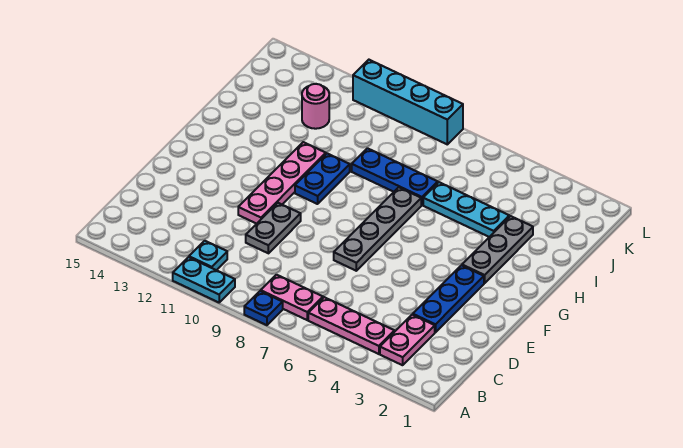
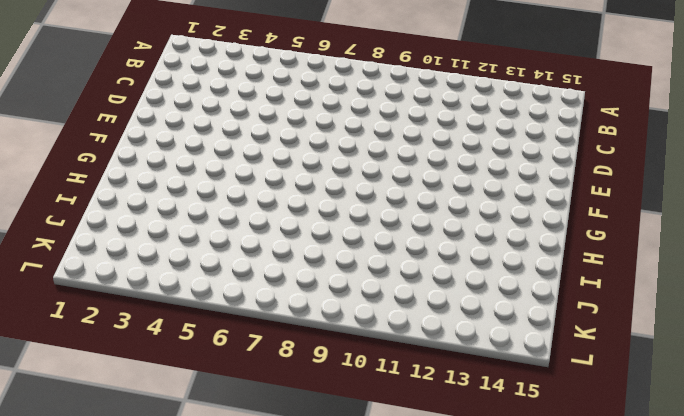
none -> blue 1x1 plate [244,291,283,325]
none -> cyan 1x2 plate [173,257,235,302]
none -> pink 1x2 plate [380,315,435,365]

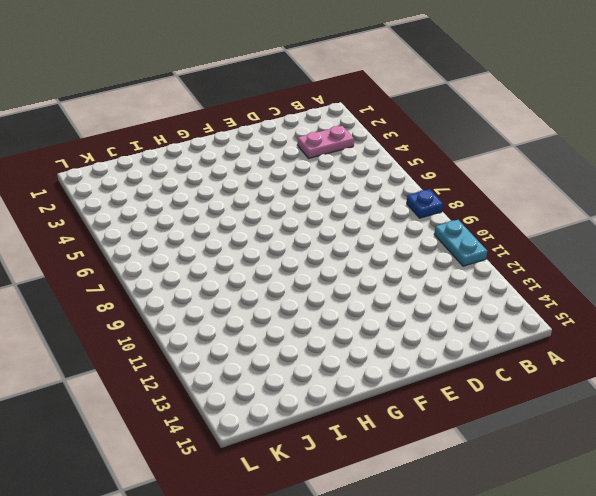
none -> pink 1x3 plate [308,297,394,354]
none -> pink 1x2 plate [261,275,323,320]
none -> cyan 1x1 plate [189,241,227,270]

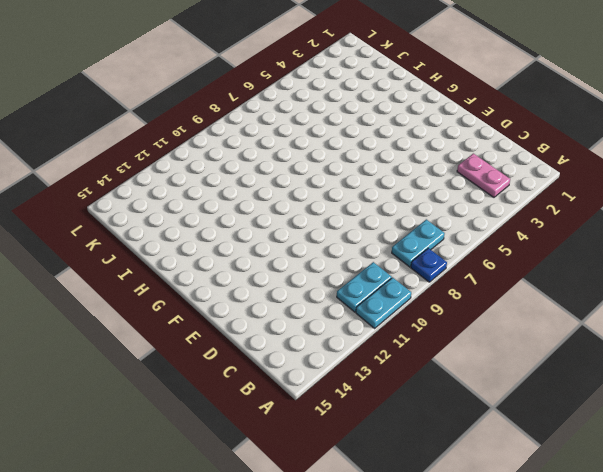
cyan 1x2 plate [392,219,445,267] -> pink 1x2 plate [261,275,323,320]
cyan 1x2 plate [337,262,392,312] -> cyan 1x1 plate [189,241,227,270]
none -> pink 1x3 plate [308,297,394,354]
none -> blue 1x3 plate [413,265,484,332]
none -> grey 1x2 plate [246,203,301,253]

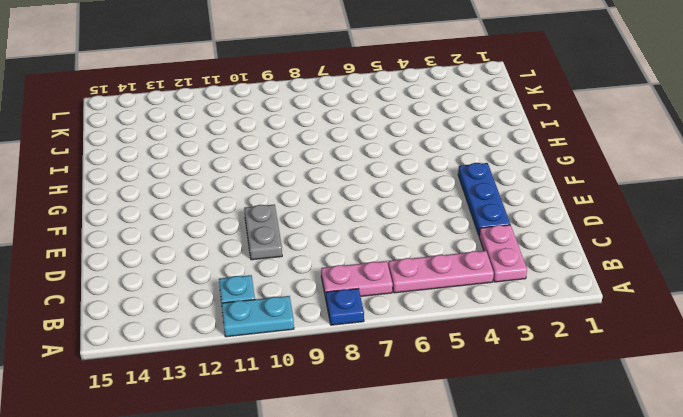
none -> grey 1x4 plate [334,187,421,271]
none -> pink 1x4 plate [238,142,326,224]
none -> grey 1x3 plate [462,216,533,283]

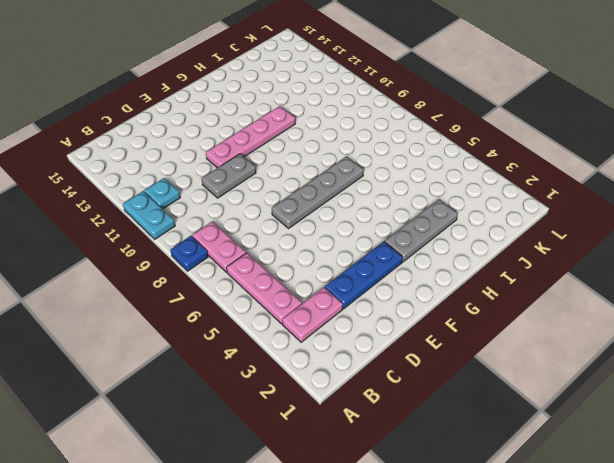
none -> blue 1x2 plate [295,154,350,204]
none -> cyan 1x3 plate [423,182,509,237]
none -> blue 1x3 plate [352,148,438,205]

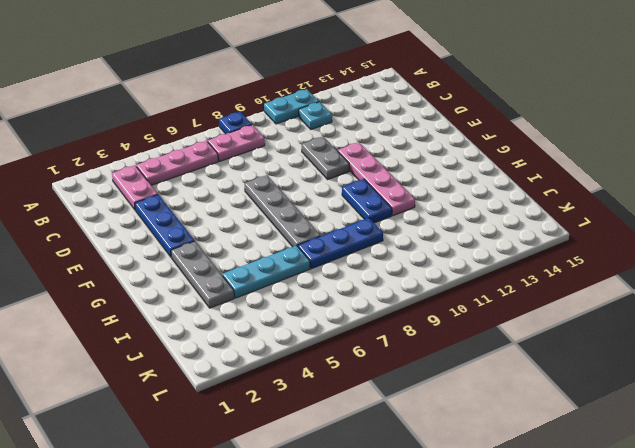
none -> pink 1x1 round brick [302,84,329,129]
none -> cyan 1x4 brick [353,60,463,144]

